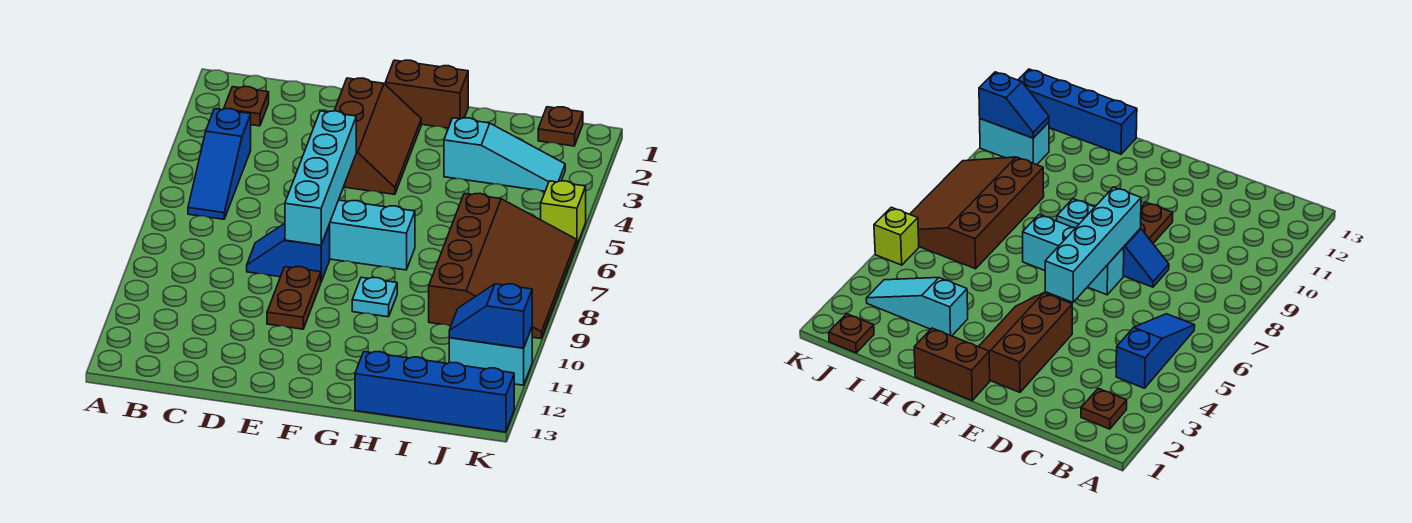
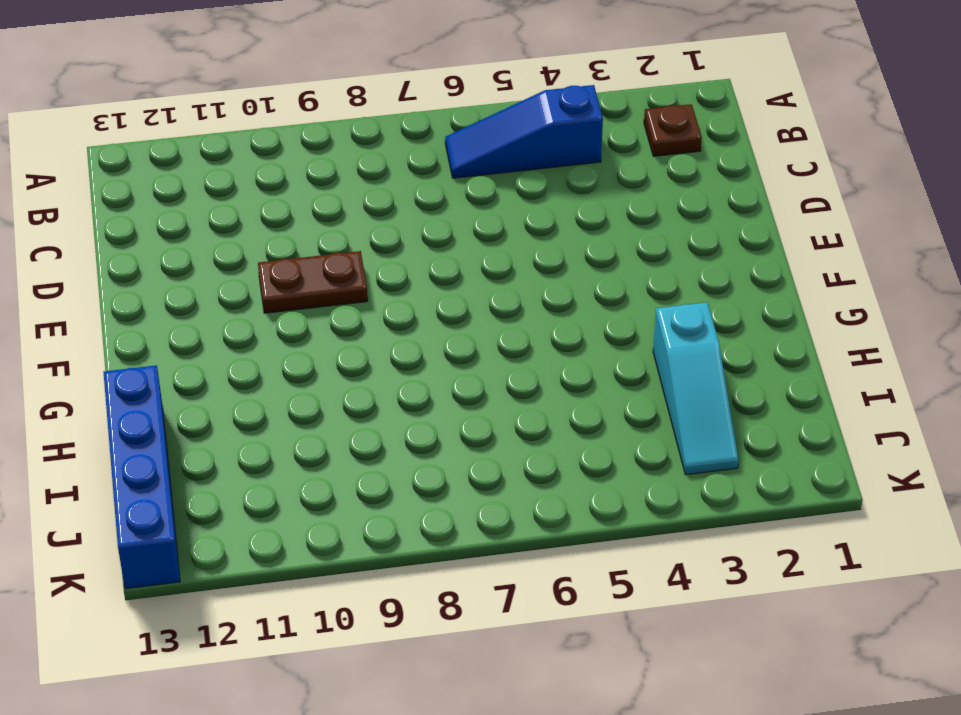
none -> blue 1x2 slope [247,223,330,282]
none -> brown 2x3 slope [334,78,421,194]
none -> cyan 1x3 brick [330,200,415,270]

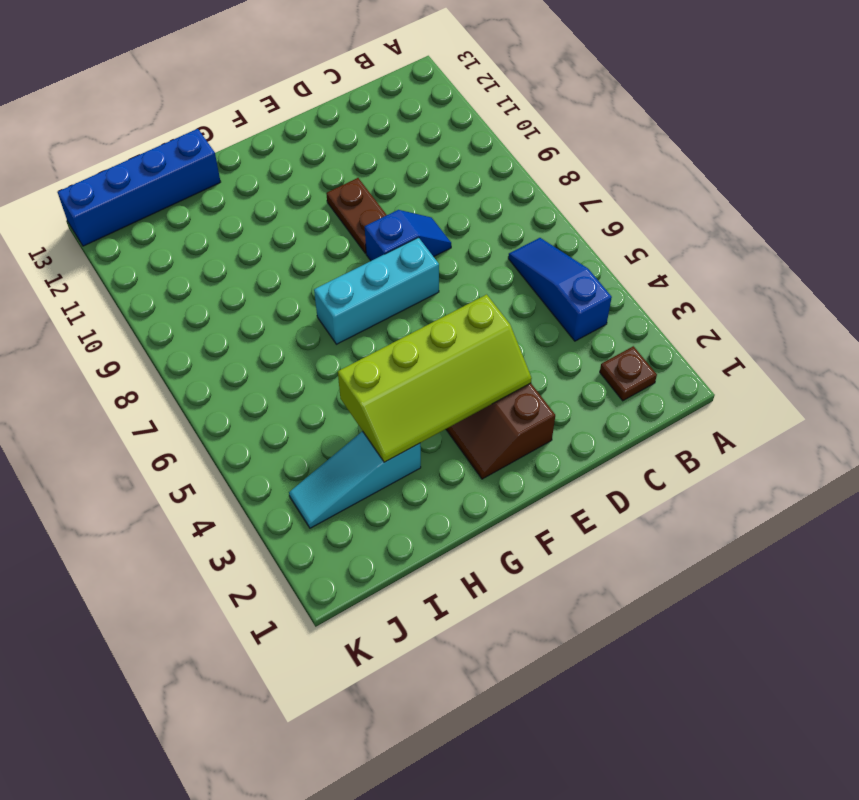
lime 2x4 slope [338,294,532,462] -> none
none -> brown 1x2 brick [385,60,468,128]
none -> cyan 1x1 plate [352,277,397,317]
none -> brown 3x4 slope [429,193,577,338]

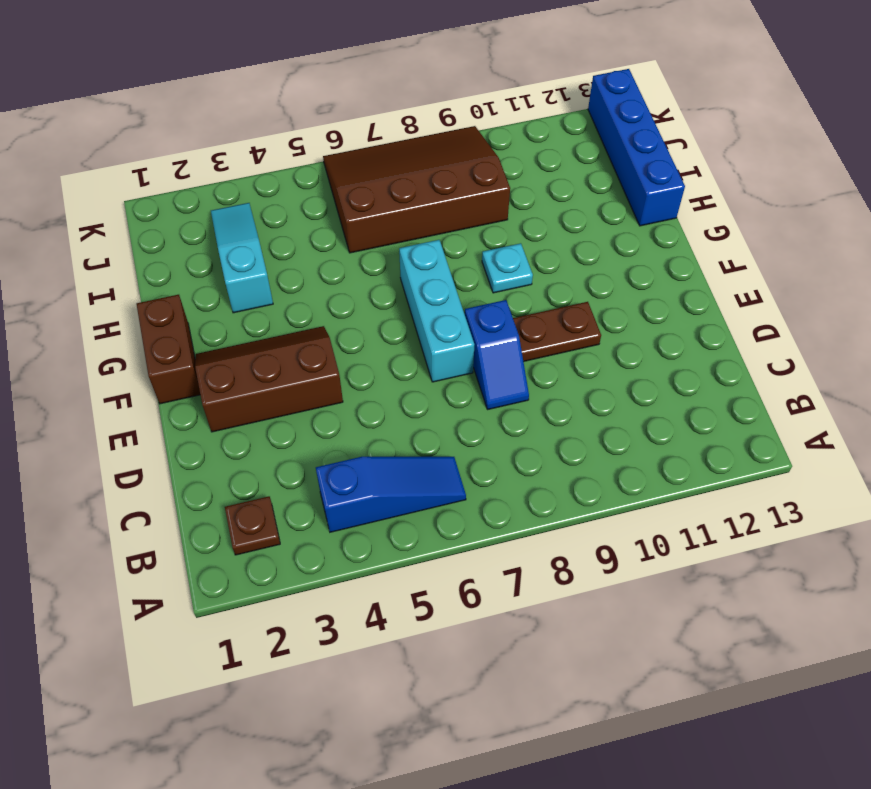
none -> brown 1x1 plate [538,107,583,146]
none -> cyan 1x2 brick [449,328,532,385]
none -> lime 1x1 brick [541,181,586,244]

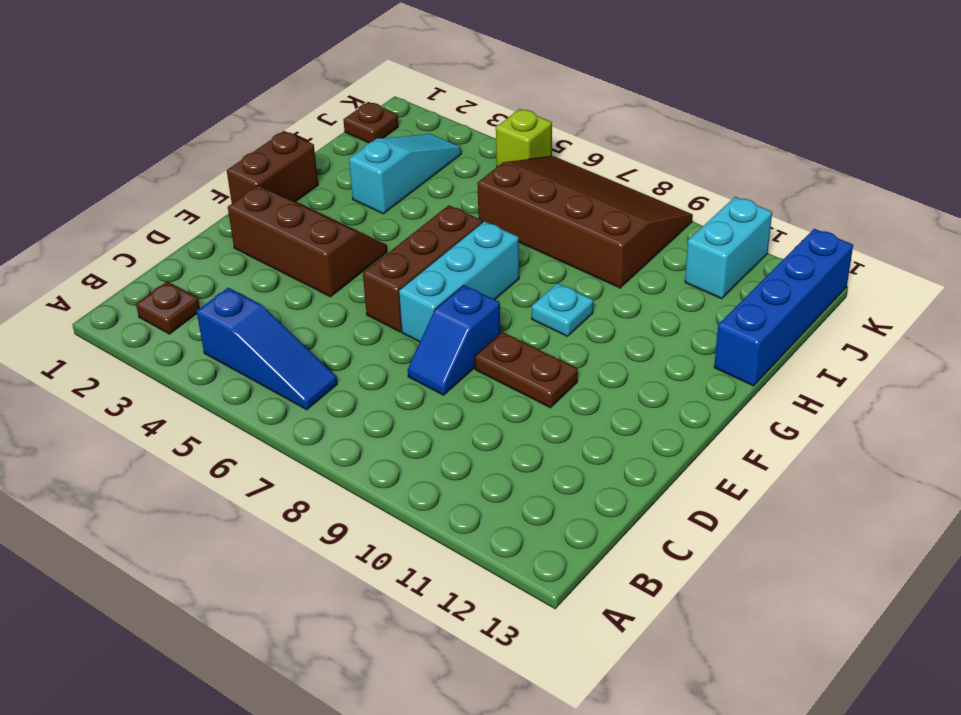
brown 1x3 brick [363,205,482,332] -> none
none -> cyan 1x4 brick [285,111,356,245]
none -> blue 1x2 slope [449,284,532,348]

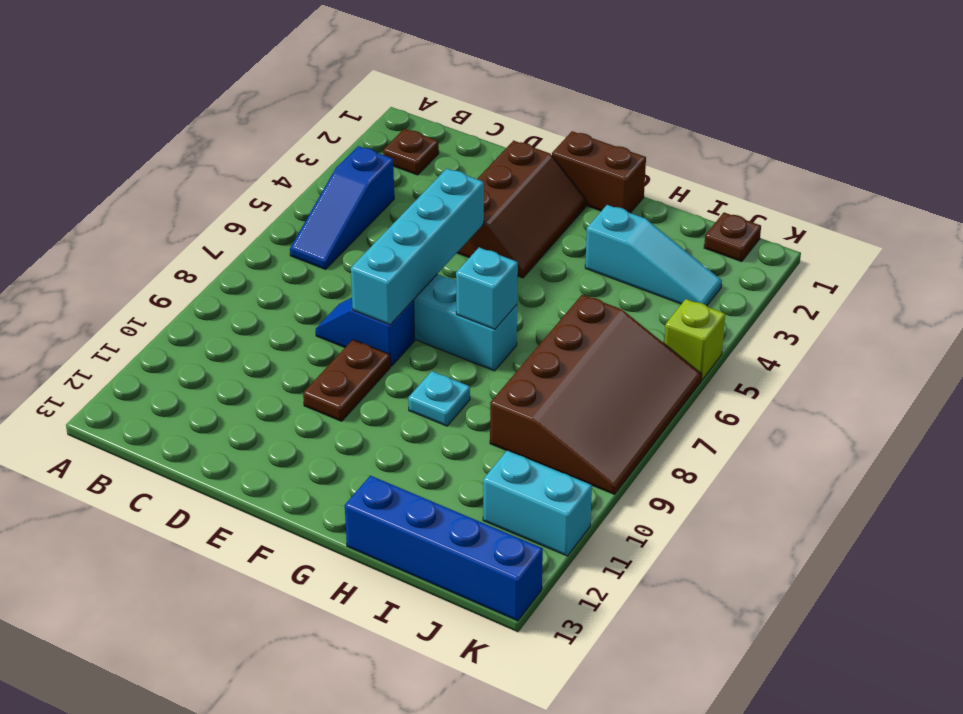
cyan 1x1 brick [456,248,518,329] -> none
none -> blue 1x2 slope [449,284,532,348]

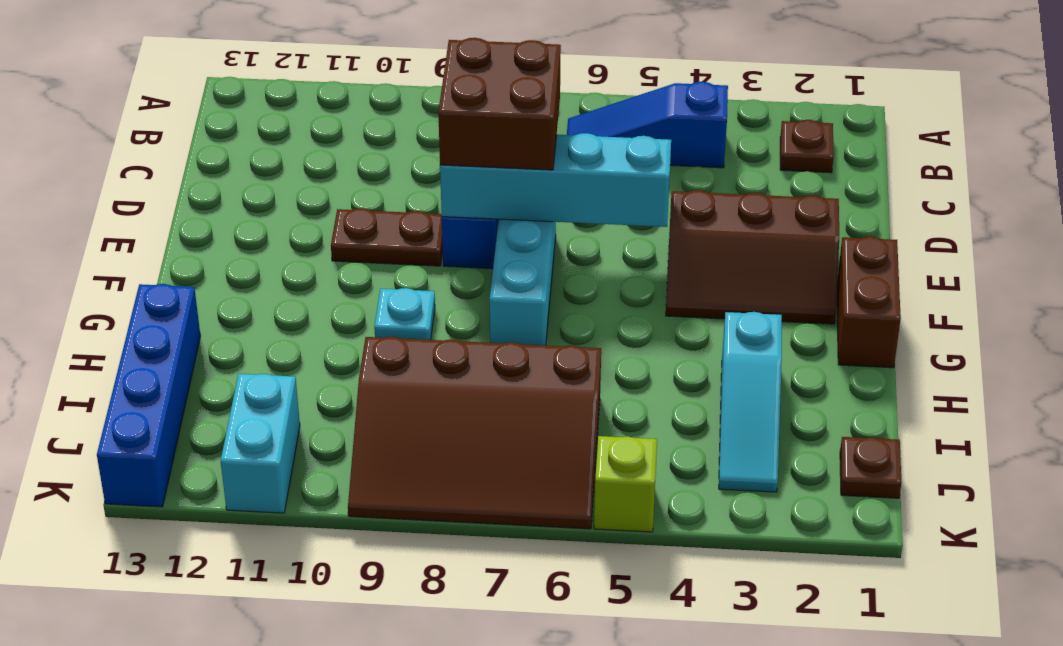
brown 2x2 brick [438,38,561,170] -> none
none -> blue 1x2 slope [449,284,532,348]

